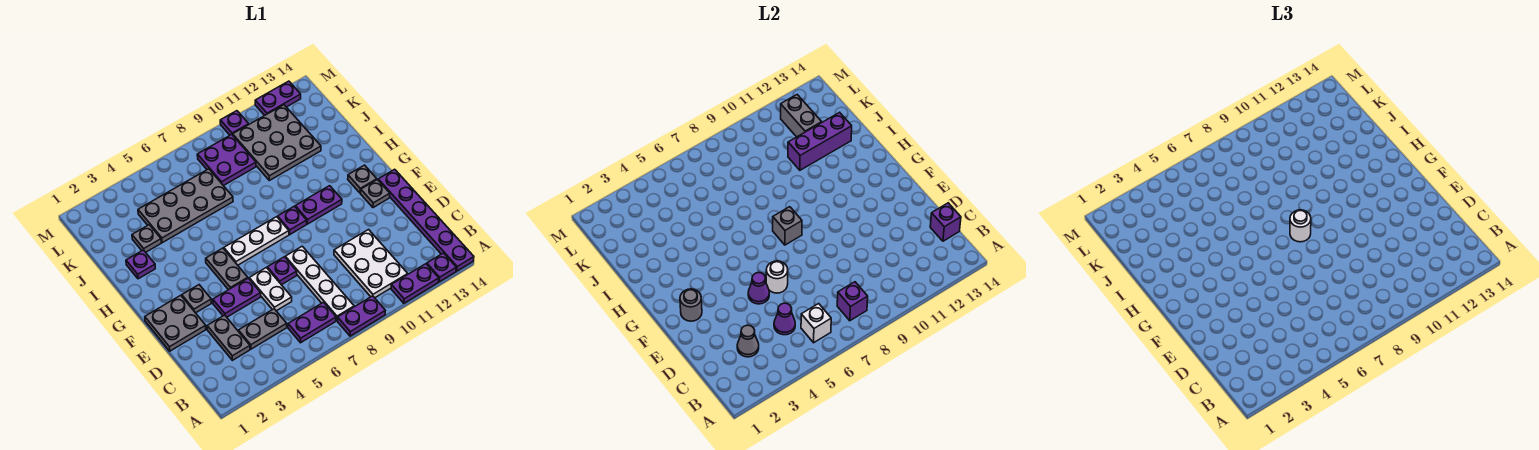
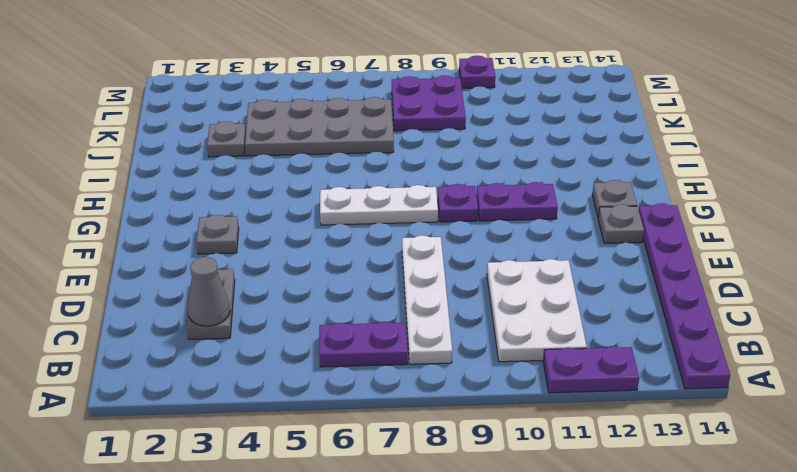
none -> purple 1x2 plate [337,296,385,336]
none -> purple 1x1 plate [427,253,456,282]
none -> grey 1x2 plate [239,309,287,349]
none -> white 1x2 plate [249,268,292,311]

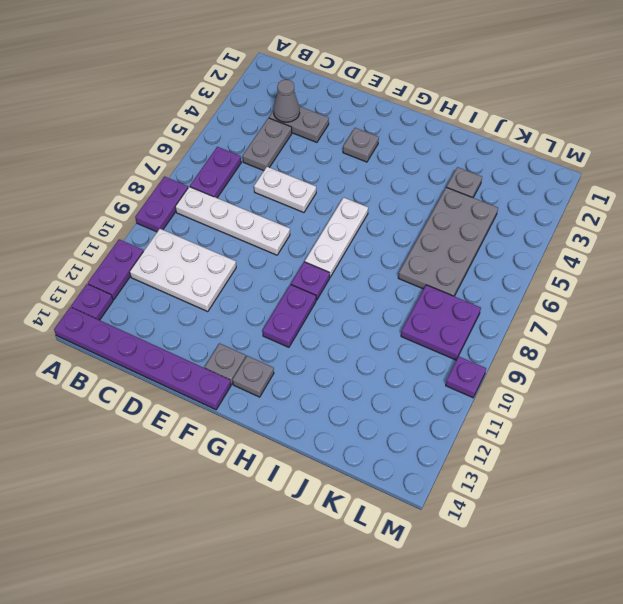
none -> grey 2x2 plate [145,295,206,351]
none -> purple 1x2 plate [213,278,261,317]
none -> purple 1x1 plate [267,257,297,285]
none -> grey 1x2 plate [206,248,248,290]

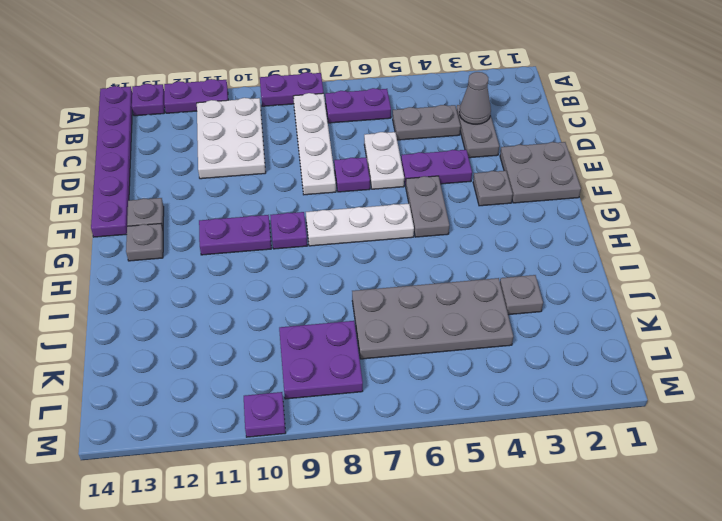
none -> purple 1x1 plate [126,250,155,279]
none -> grey 3x3 plate [233,105,321,180]
none -> purple 1x2 plate [255,81,301,115]
none -> white 1x1 brick [801,304,831,343]

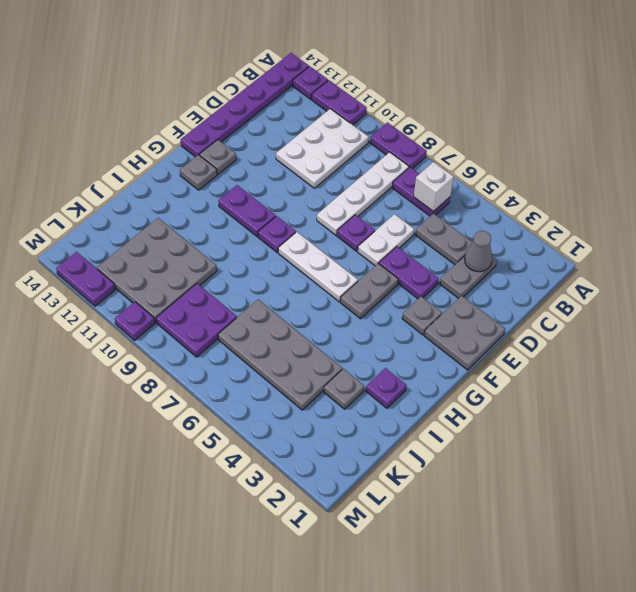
none -> purple 1x1 brick [837,282,868,321]
none -> purple 1x1 cone [774,303,795,335]
none -> purple 1x1 brick [930,203,961,241]
none -> purple 1x1 cone [748,272,769,304]

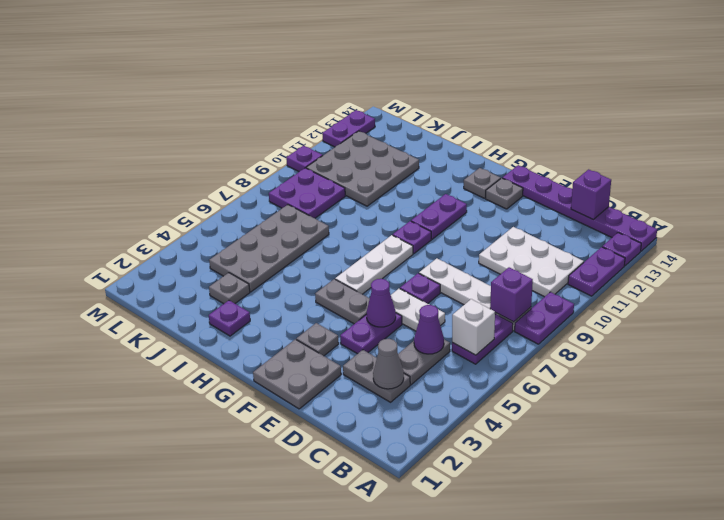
none -> white 1x1 round brick [766,261,788,293]
none -> grey 1x1 round brick [680,289,702,321]
none -> grey 1x1 brick [773,207,802,245]
none -> purple 1x3 brick [788,112,852,170]

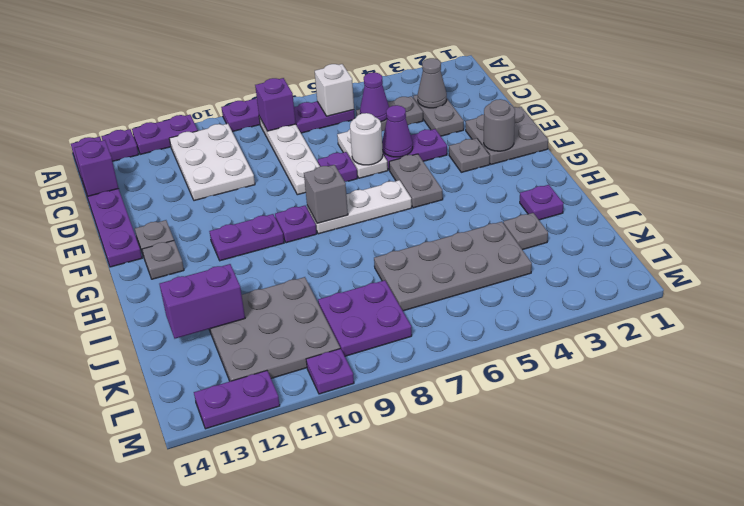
purple 1x2 brick [160,264,245,339] -> purple 1x3 brick [788,112,852,170]
none -> grey 1x2 brick [781,95,822,137]
none -> white 1x1 round brick [1290,210,1311,242]

